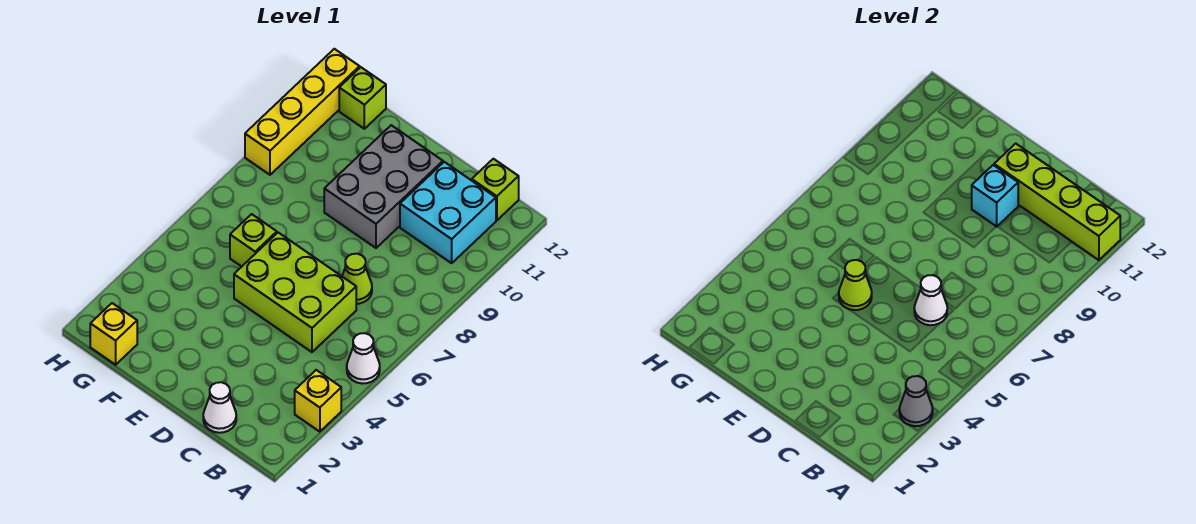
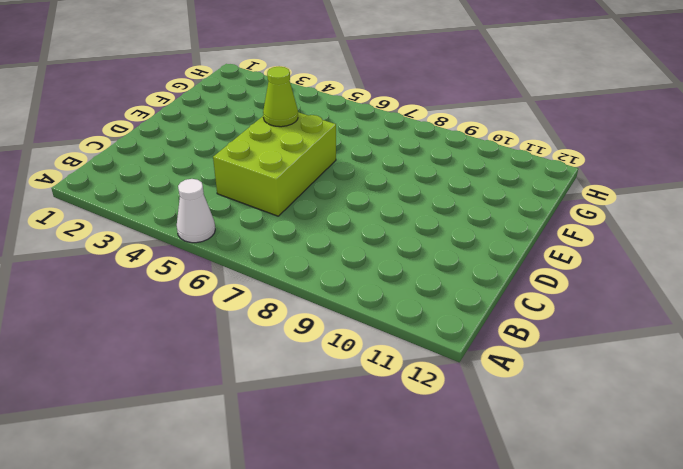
none -> yellow 1x1 brick [295,370,341,432]
none -> cyan 2x2 brick [400,162,496,263]
none -> lime 1x1 brick [472,159,519,220]

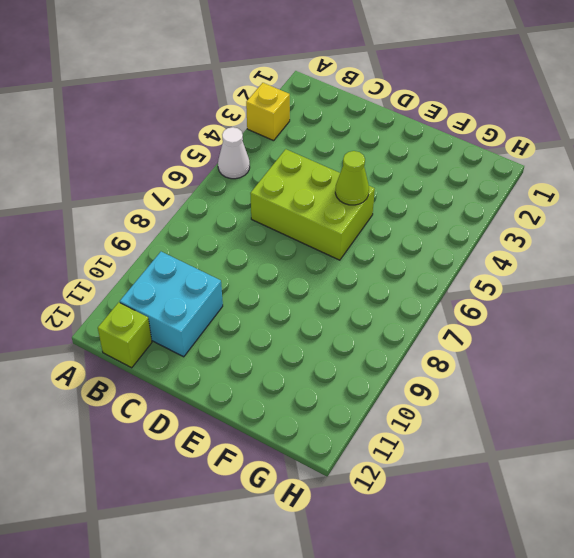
none -> white 1x1 cone [203,382,236,433]
none -> lime 1x1 cone [342,254,372,304]
none -> grey 2x3 brick [324,125,443,248]

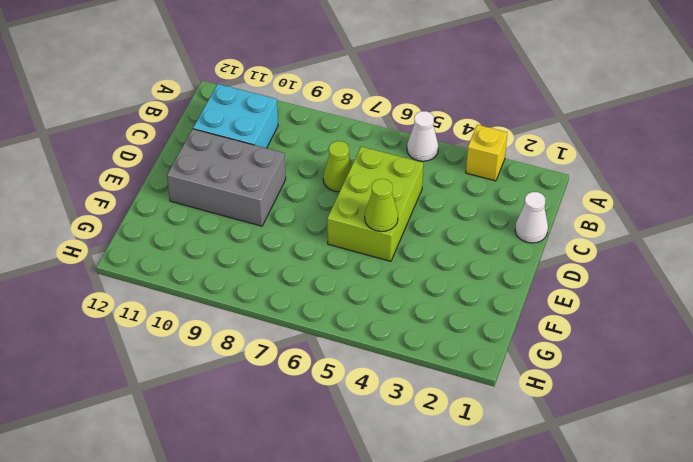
none -> lime 1x1 brick [472,159,519,220]
none -> lime 1x1 brick [230,214,277,267]
none -> yellow 1x1 brick [90,303,137,365]

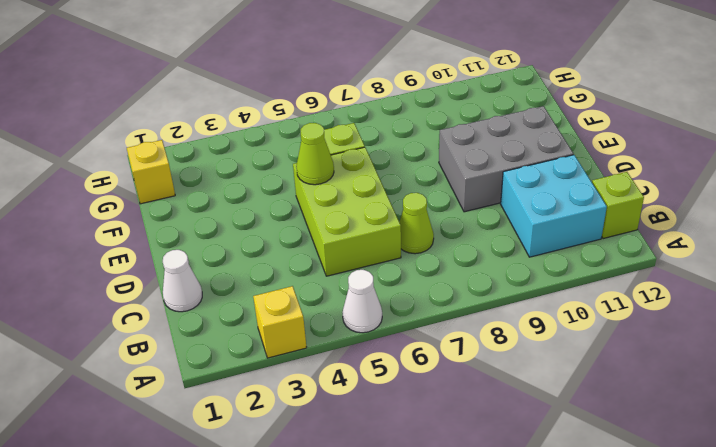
none -> lime 1x1 brick [339,67,386,129]
none -> yellow 1x4 brick [245,49,360,175]
none -> grey 1x1 cone [899,376,933,426]

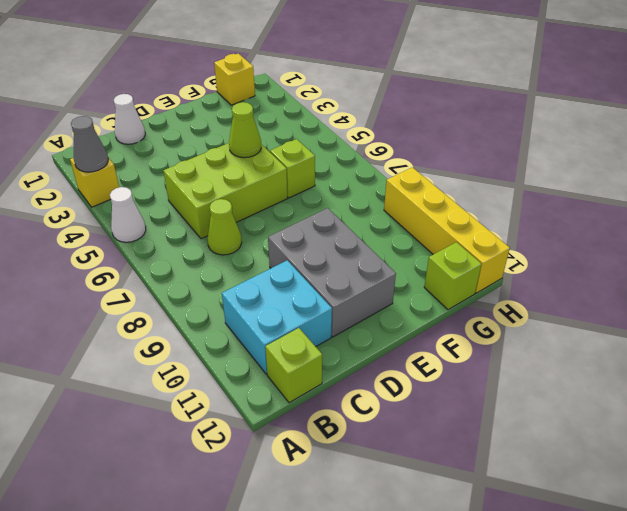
none -> lime 1x4 brick [994,144,1120,260]
none -> white 1x1 cone [914,275,947,325]
none -> cyan 1x1 brick [972,165,1018,227]

